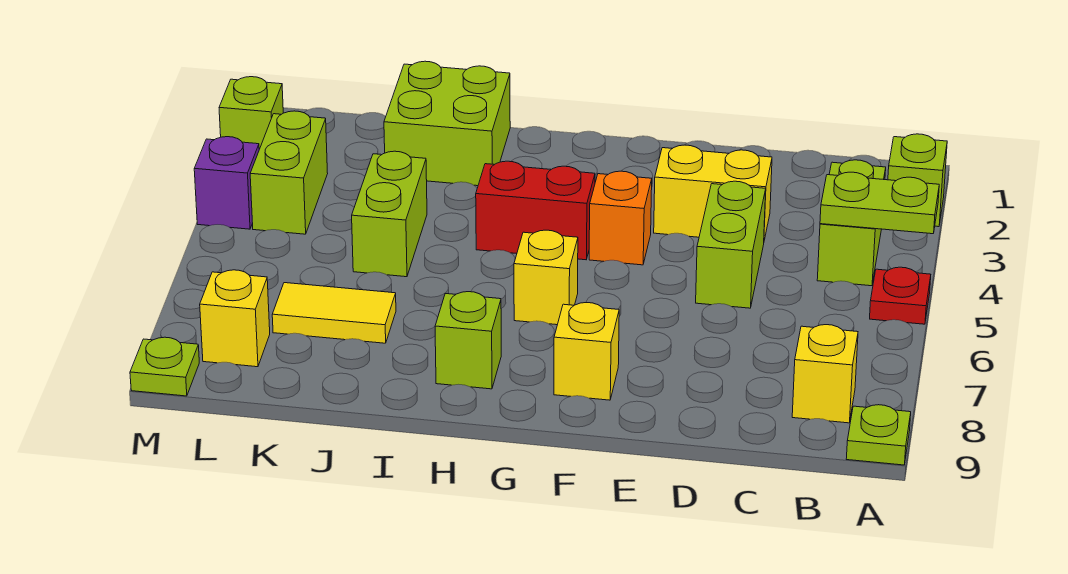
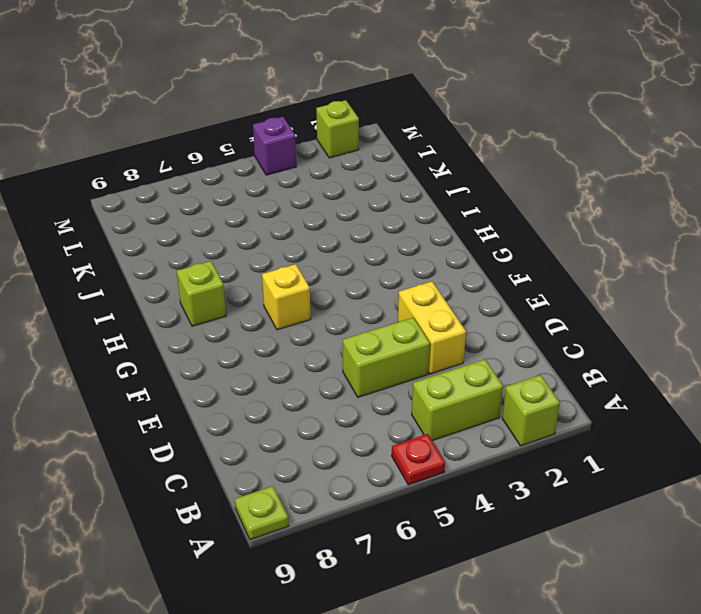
none -> yellow 1x1 brick [792,325,858,423]
none -> orange 1x1 brick [589,171,652,265]
none -> yellow 1x1 brick [554,302,619,400]

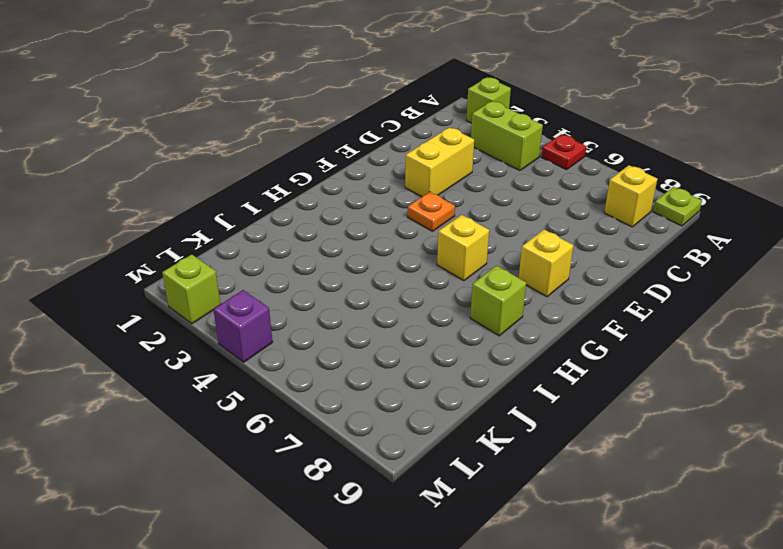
orange 1x1 plate [408,192,455,231] -> orange 1x1 brick [589,171,652,265]
none -> lime 1x2 brick [696,181,766,308]
none -> red 1x2 brick [476,161,595,260]
none -> lime 2x2 brick [384,61,510,186]

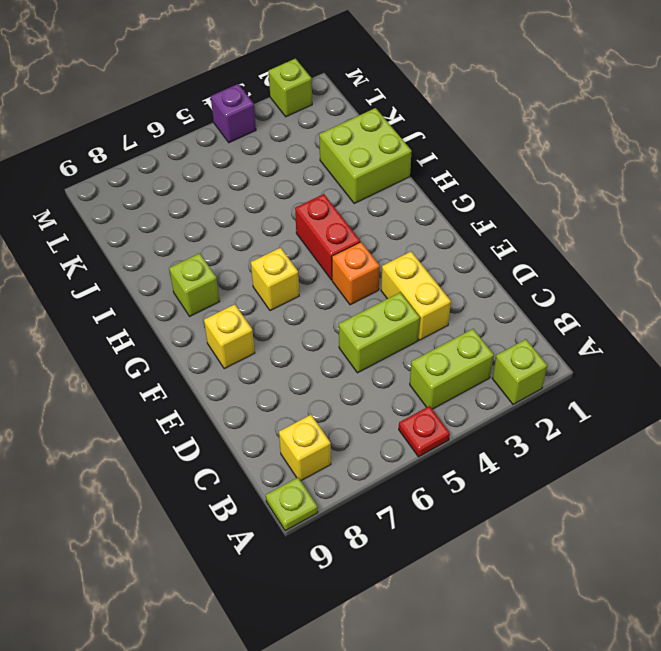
none -> lime 1x2 brick [352,151,427,277]
none -> yellow 1x2 tile [272,283,396,343]
none -> lime 1x2 brick [250,111,328,234]

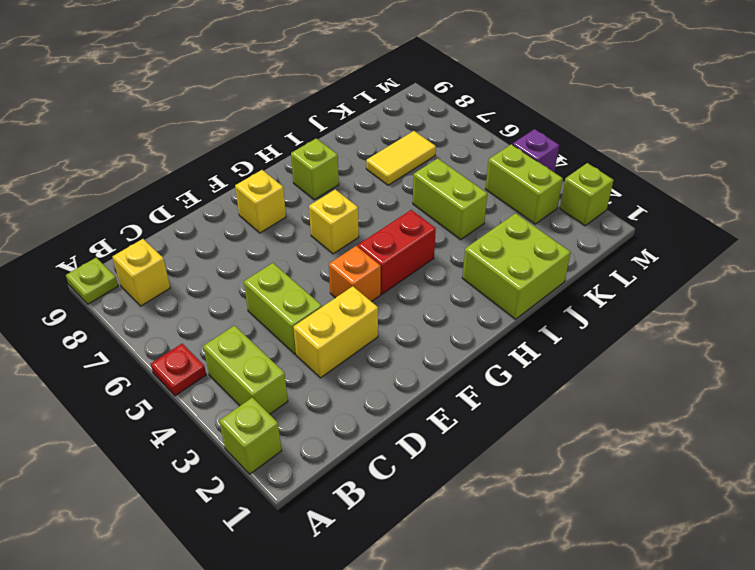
none -> yellow 1x1 brick [200,270,270,367]
none -> lime 1x1 plate [130,337,199,396]
none -> lime 1x2 plate [820,172,939,234]

